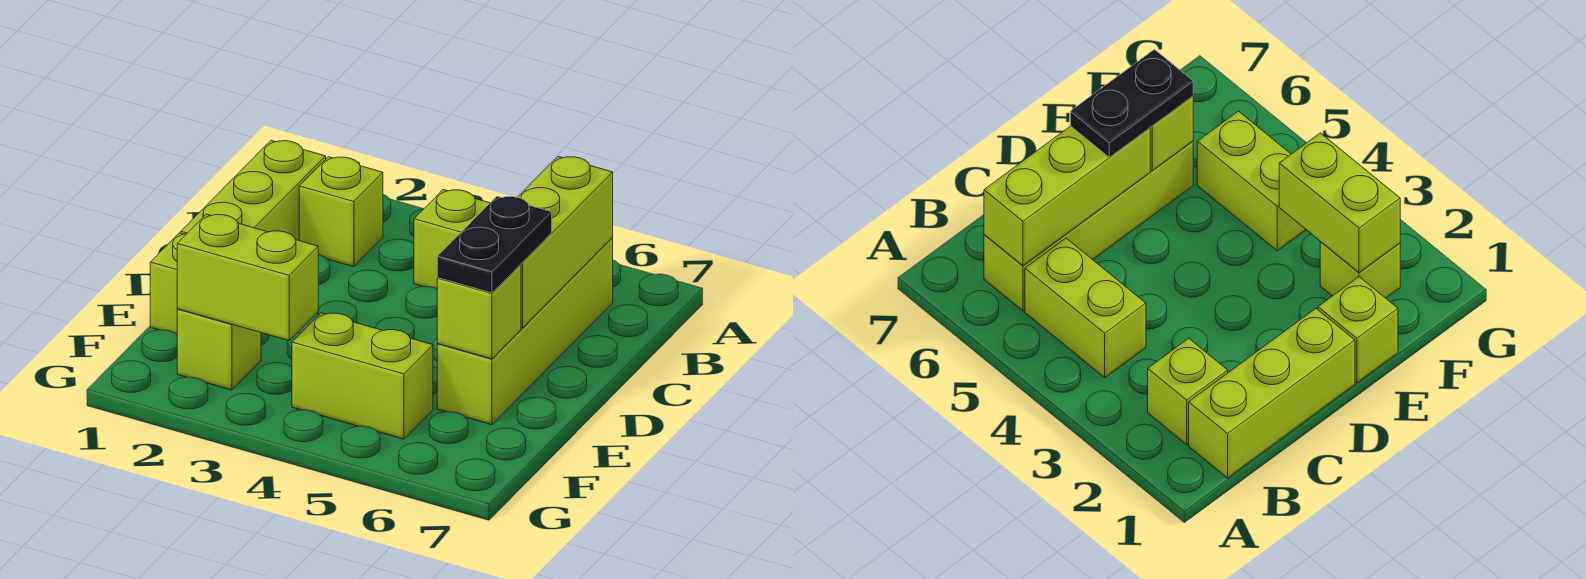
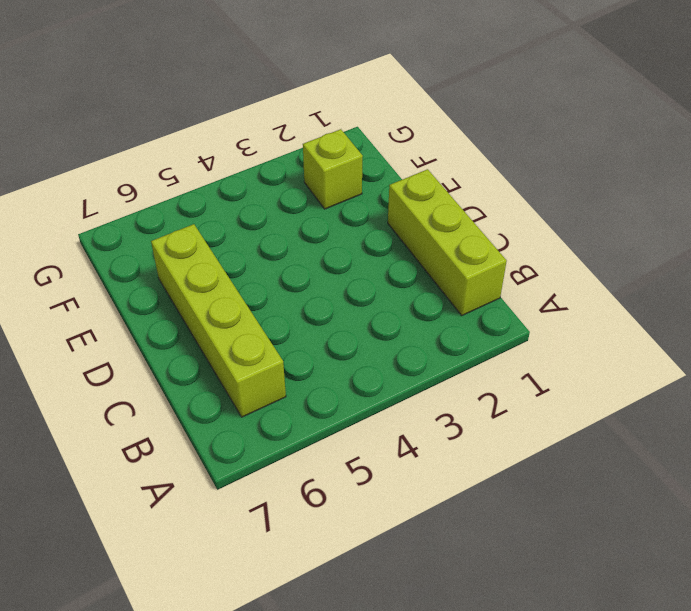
none -> lime 1x1 brick [299,157,383,267]
none -> lime 1x2 brick [414,190,490,289]

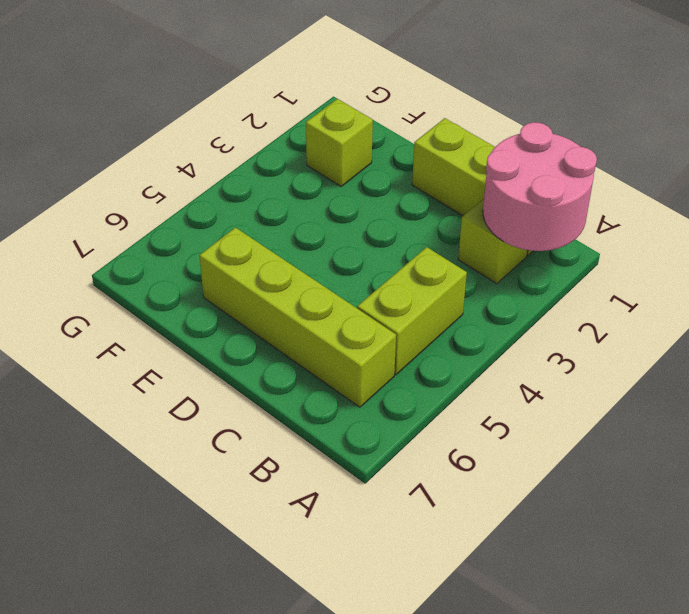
pink 2x2 round brick [483,122,597,251] -> none
none -> lime 1x1 brick [150,233,186,334]
none -> lime 1x2 brick [292,313,433,439]

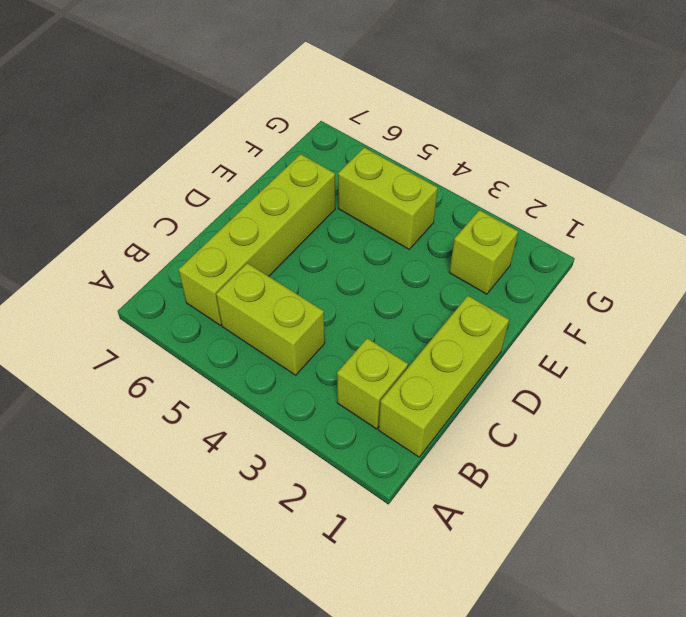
none -> lime 1x1 brick [150,233,186,334]
none -> lime 1x3 brick [518,157,613,328]

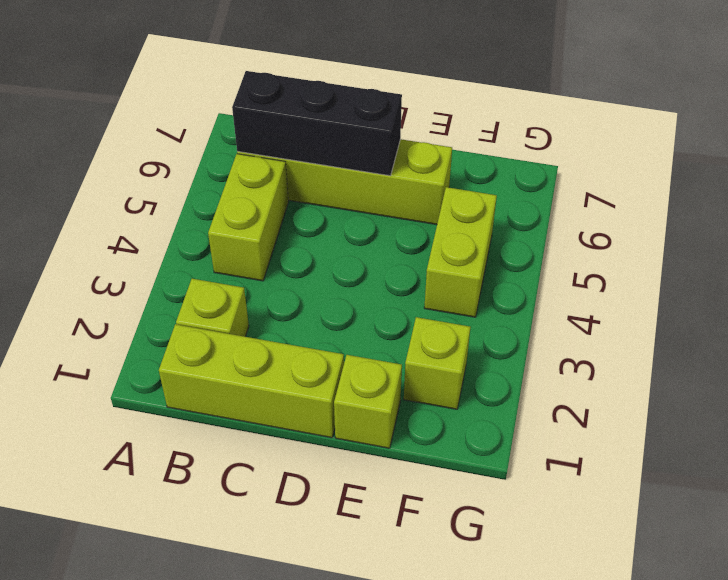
black 1x3 brick [232,71,402,176] -> lime 1x3 brick [518,157,613,328]
none -> lime 1x1 brick [437,264,521,359]
none -> lime 1x2 brick [177,214,318,340]

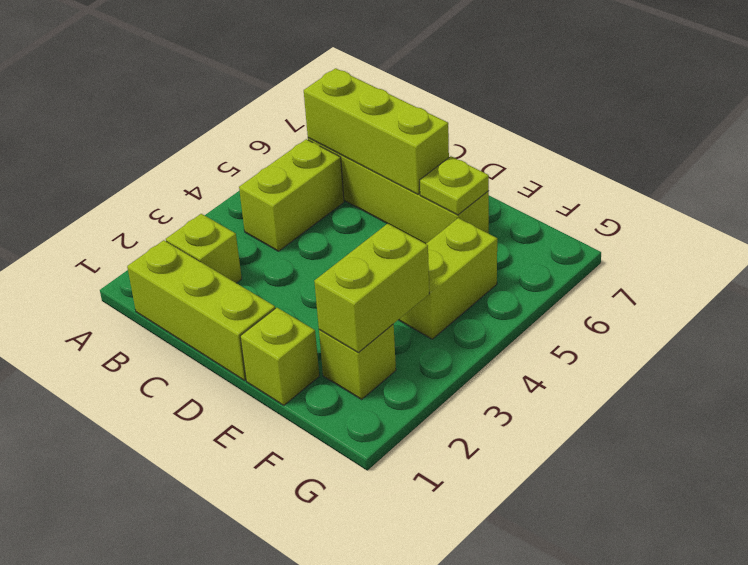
lime 1x1 plate [420,156,489,215] -> lime 1x1 brick [437,264,521,359]
none -> black 1x2 plate [437,196,552,293]

